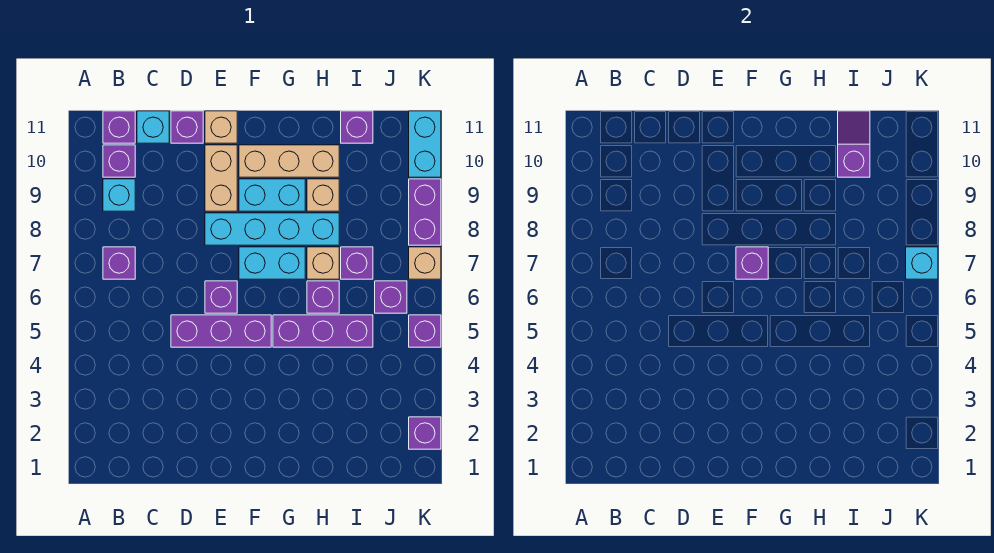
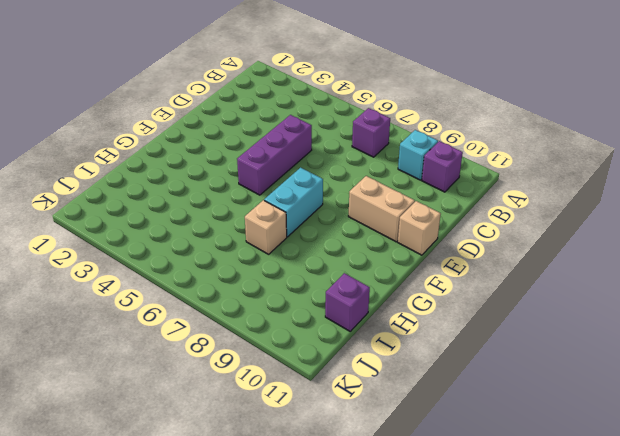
none -> purple 1x1 brick [103,111,135,143]
none -> cyan 1x1 brick [137,111,169,143]
none -> purple 1x1 brick [171,111,203,143]

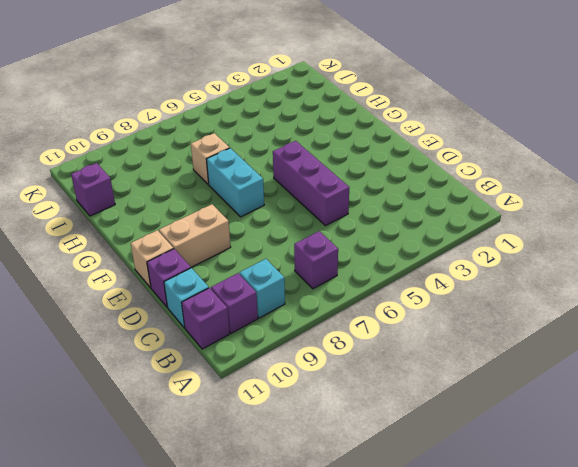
none -> purple 1x1 brick [205,281,237,313]
none -> cyan 1x4 brick [205,213,339,245]
none -> cyan 1x2 brick [239,179,305,211]

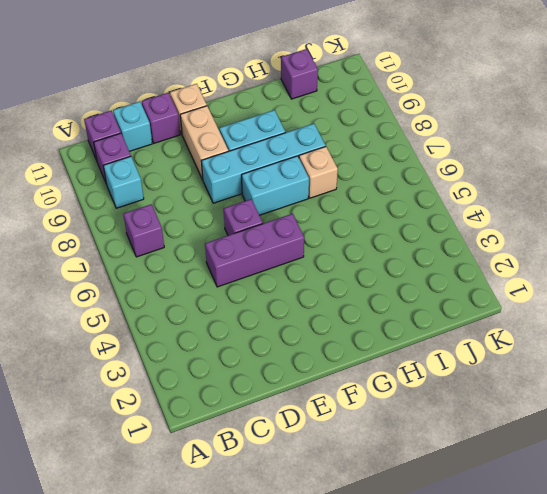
none -> tan 1x3 brick [239,145,339,177]
none -> purple 1x3 brick [273,315,373,347]
none -> purple 1x1 brick [307,281,339,313]

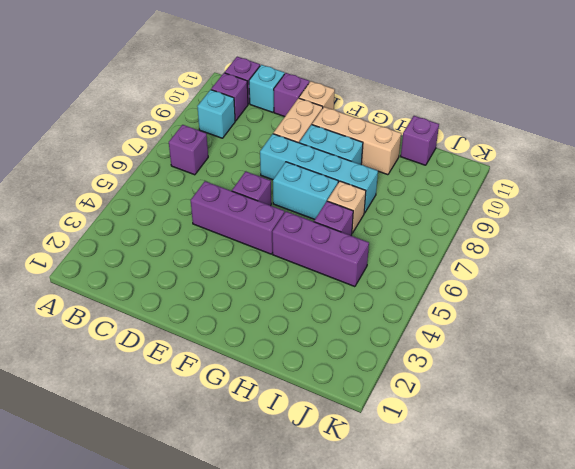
none -> tan 1x1 brick [307,179,339,211]
none -> purple 1x1 brick [341,247,373,279]
none -> purple 1x1 brick [375,281,407,313]

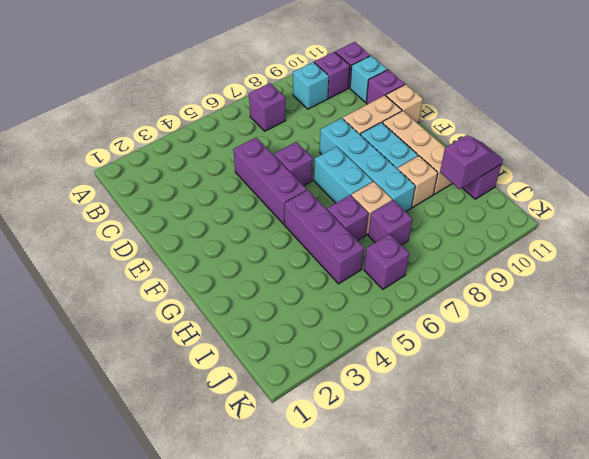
none -> purple 1x1 brick [409,417,441,449]
none -> purple 1x1 brick [409,315,441,347]
none -> tan 1x1 brick [409,247,441,279]

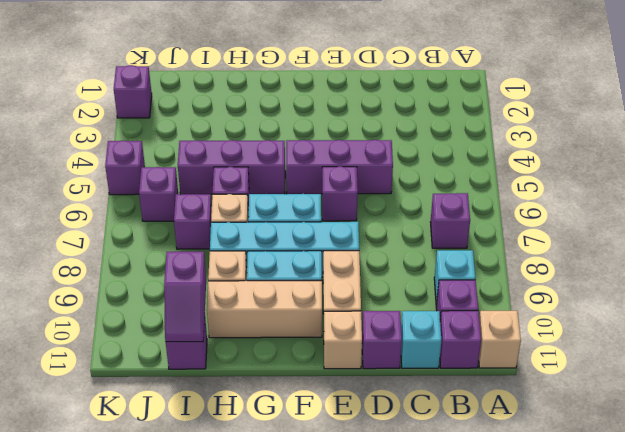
tan 1x1 brick [479,311,521,368] -> tan 1x1 brick moved to [409,247,441,279]
none -> purple 1x2 brick [409,179,441,245]
none -> cyan 1x2 brick [409,111,441,177]
none -> purple 1x1 brick [736,247,768,279]

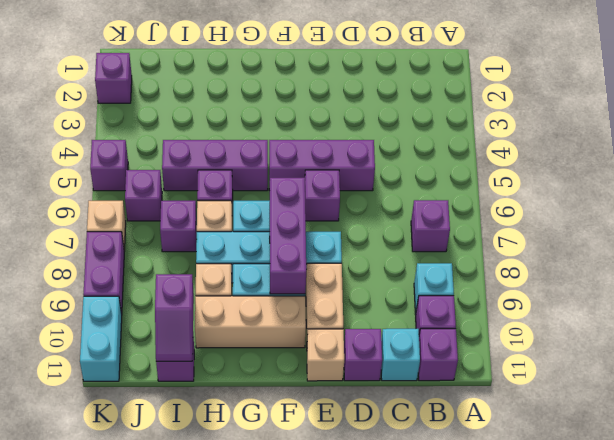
purple 1x3 brick [270,178,306,294] -> purple 1x1 brick [736,247,768,279]
none -> cyan 1x1 brick [906,247,938,279]

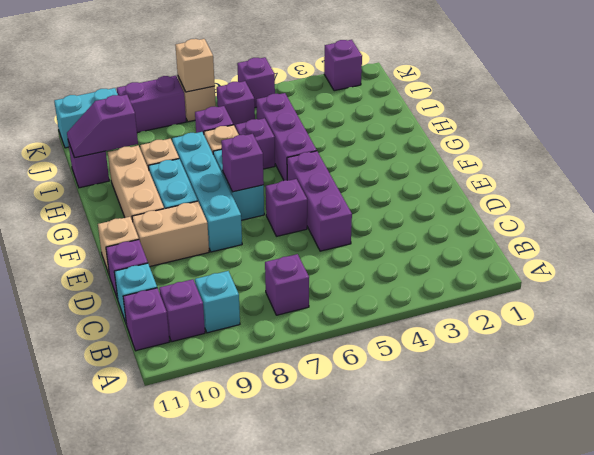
tan 1x1 brick [175,39,215,92] -> cyan 1x1 brick [906,247,938,279]

